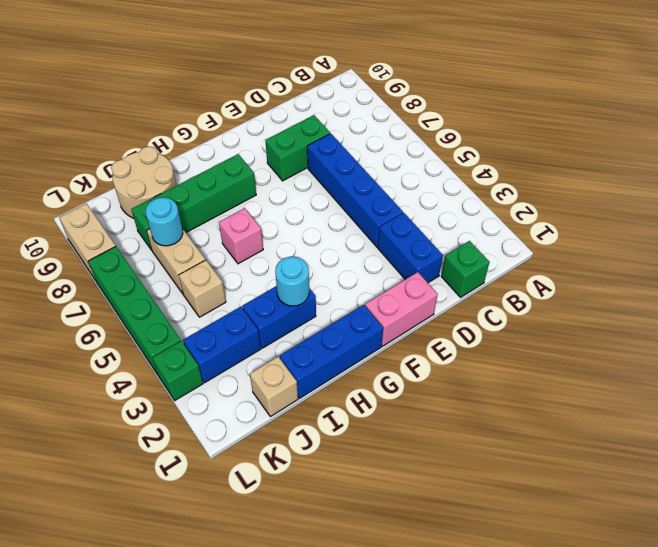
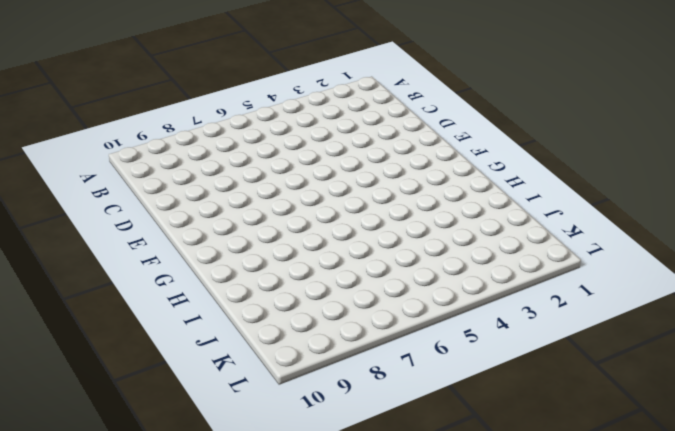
none -> green 1x1 brick [441,241,489,297]
none -> blue 1x2 brick [378,213,443,283]
none -> blue 1x4 brick [307,134,403,247]

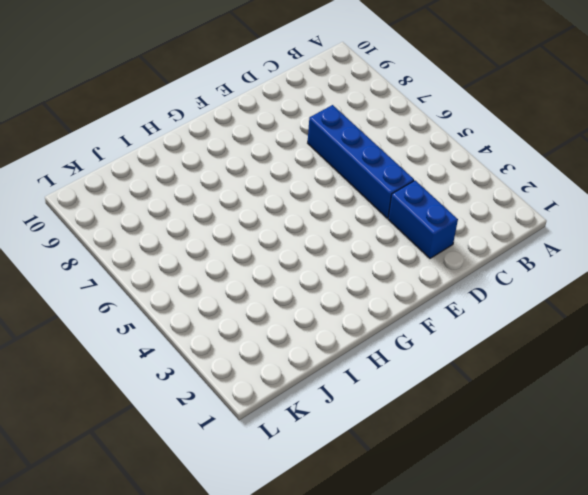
none -> green 1x1 brick [441,241,489,297]
none -> green 1x2 brick [265,115,330,181]
none -> pink 1x2 brick [365,272,438,346]

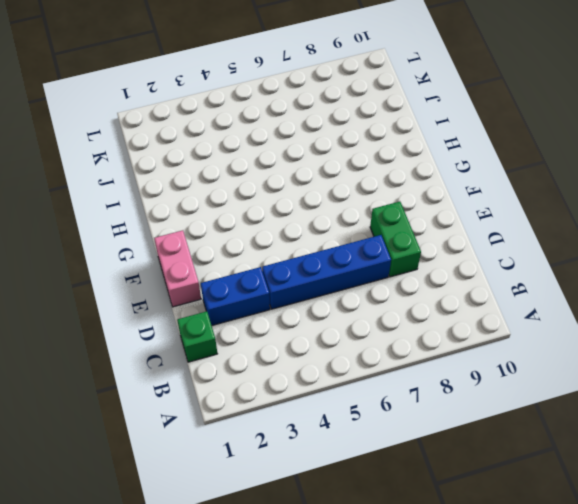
none -> blue 1x3 brick [280,305,383,398]
none -> green 1x4 brick [131,154,256,250]
none -> blue 1x2 brick [242,286,316,348]

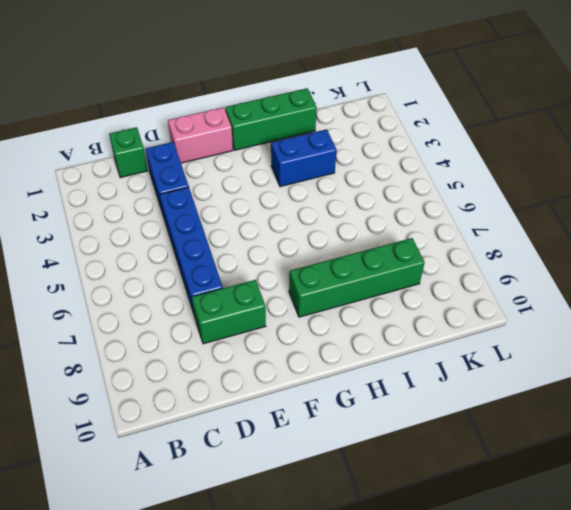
green 1x3 brick [225,88,317,150] -> blue 1x3 brick [280,305,383,398]
none -> pink 1x1 brick [219,208,263,264]
none -> tan 2x2 round brick [111,146,177,218]
none -> tan 1x1 brick [250,357,298,417]

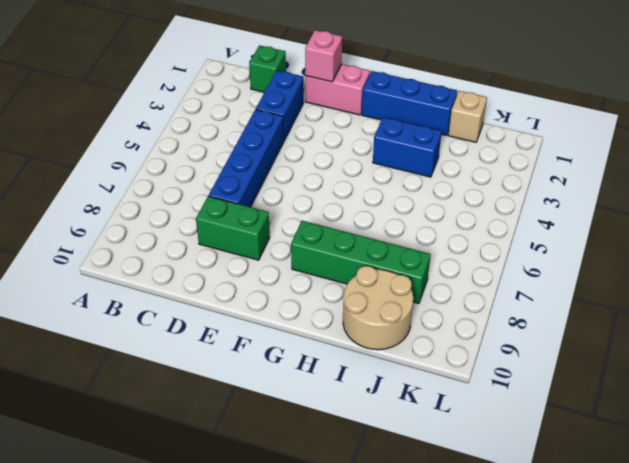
pink 1x1 brick [305,30,342,82] -> pink 1x1 brick moved to [219,208,263,264]
none -> blue 1x2 brick [183,307,261,383]
none -> tan 1x1 brick [179,260,226,317]
none -> tan 1x2 brick [147,228,205,294]

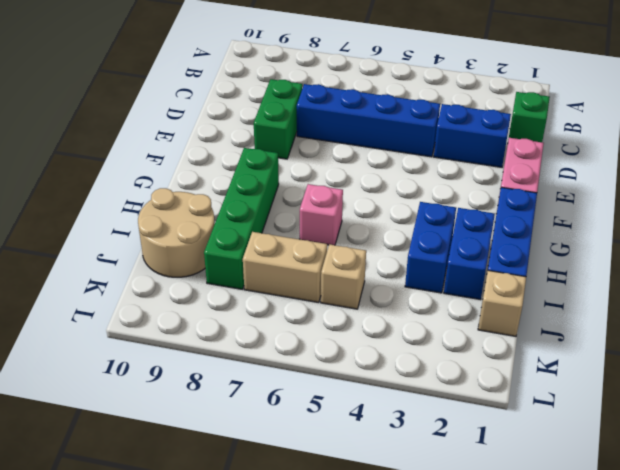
blue 1x2 brick [444,208,495,300] -> blue 1x2 brick moved to [183,307,261,383]
none -> green 1x1 brick [152,341,203,400]
none -> green 1x4 brick [88,247,181,375]
none -> tan 1x2 brick [59,204,116,279]

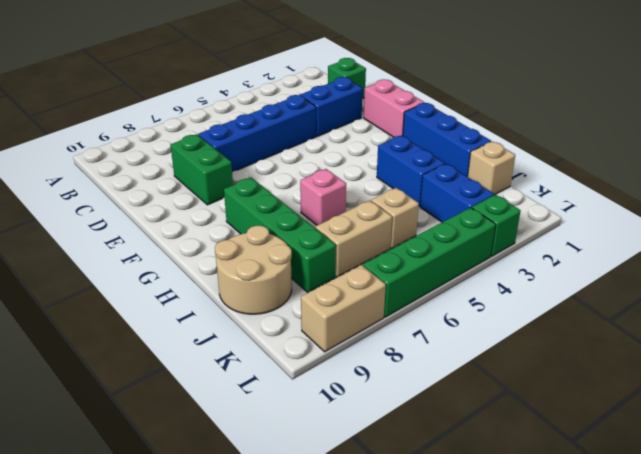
none -> cyan 1x1 round brick [275,257,309,306]
none -> cyan 1x1 round brick [146,197,183,246]

